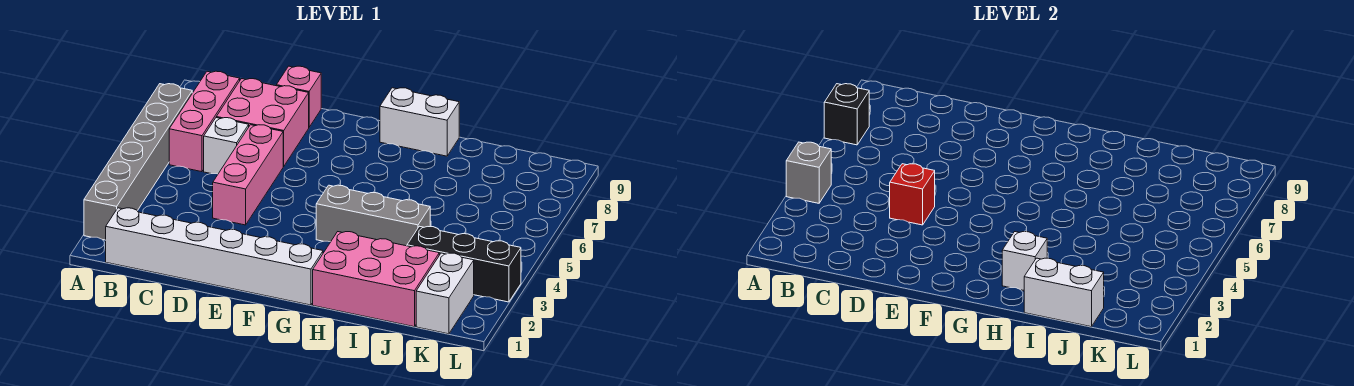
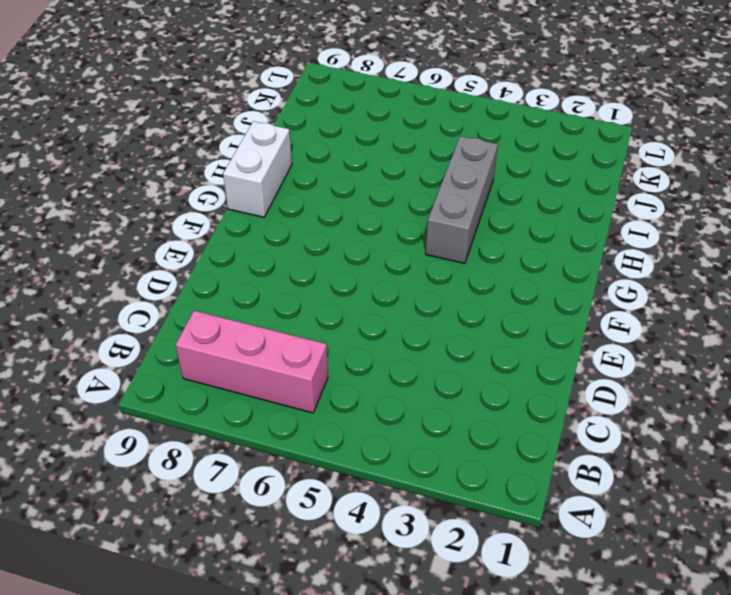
none -> grey 1x6 brick [84,84,192,240]
none -> white 1x6 brick [106,208,323,305]
none -> white 1x1 brick [204,118,249,174]

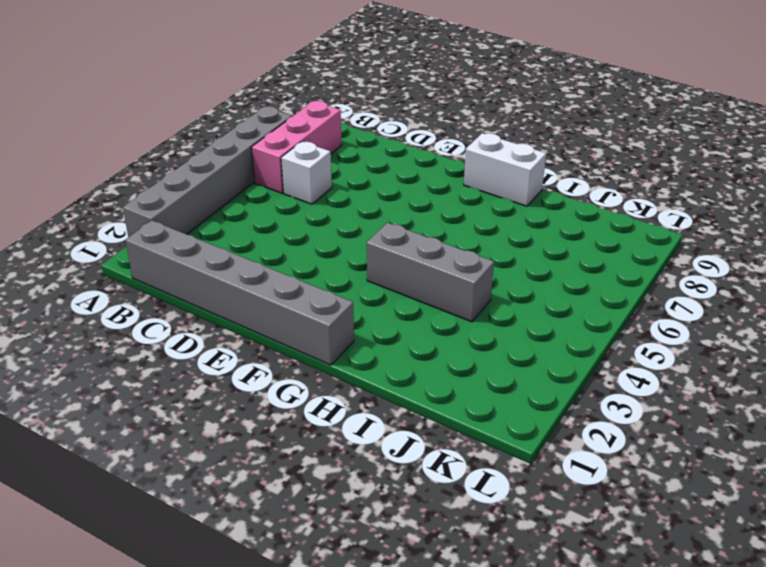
grey 1x6 brick [125,221,354,365] -> white 1x6 brick [106,208,323,305]
none -> pink 2x2 brick [216,79,309,166]
none -> pink 1x3 brick [213,125,284,225]
none -> pink 1x1 brick [276,66,321,127]

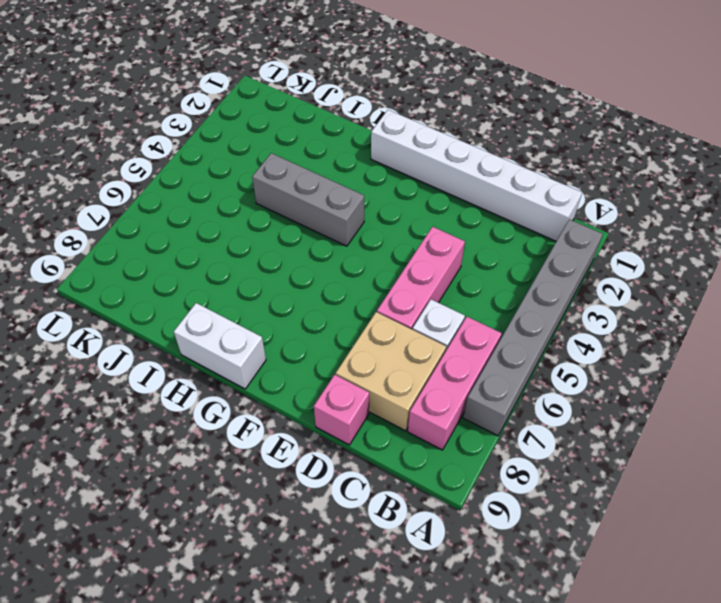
tan 2x2 brick [336,312,446,431] -> pink 2x2 brick [216,79,309,166]
none -> pink 2x3 brick [313,232,439,327]
none -> black 1x3 brick [407,226,521,302]
none -> white 1x2 brick [416,253,474,334]

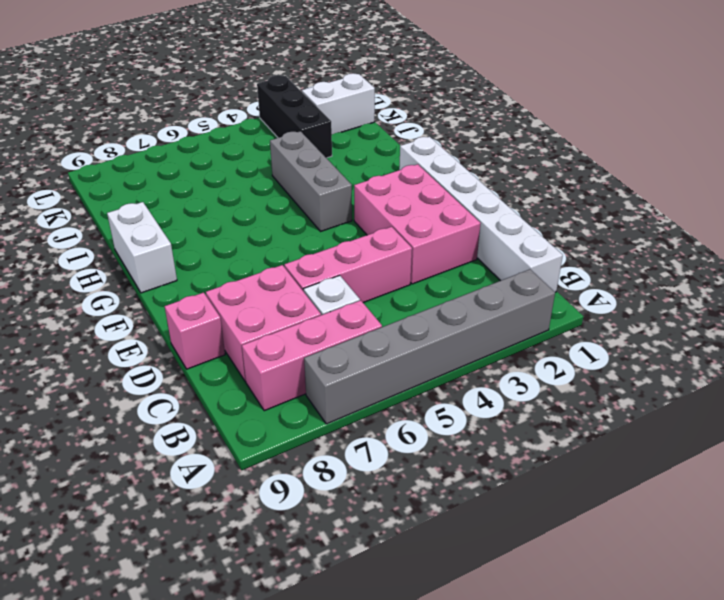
pink 2x3 brick [354,164,481,284] -> pink 2x3 brick moved to [313,232,439,327]
none -> grey 1x1 brick [786,142,831,203]
none -> black 1x1 brick [824,84,869,145]
none -> red 1x1 brick [890,164,935,225]

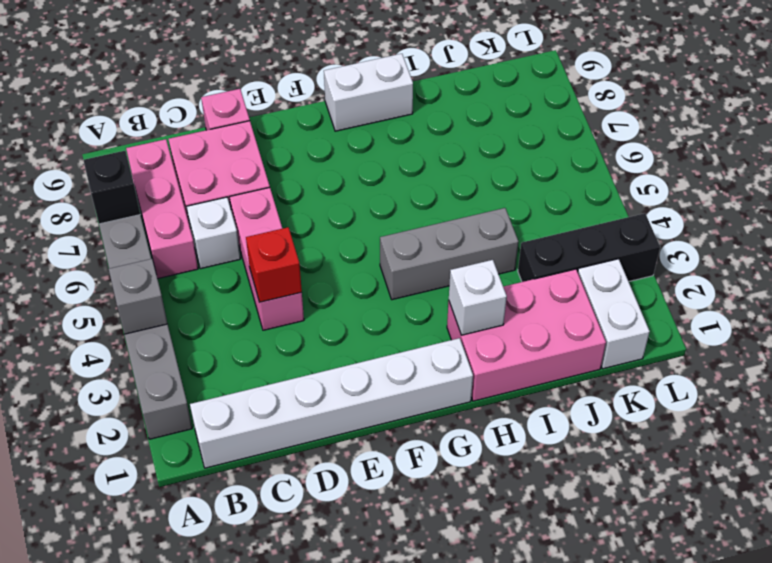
none -> white 1x2 brick [1024,258,1104,327]

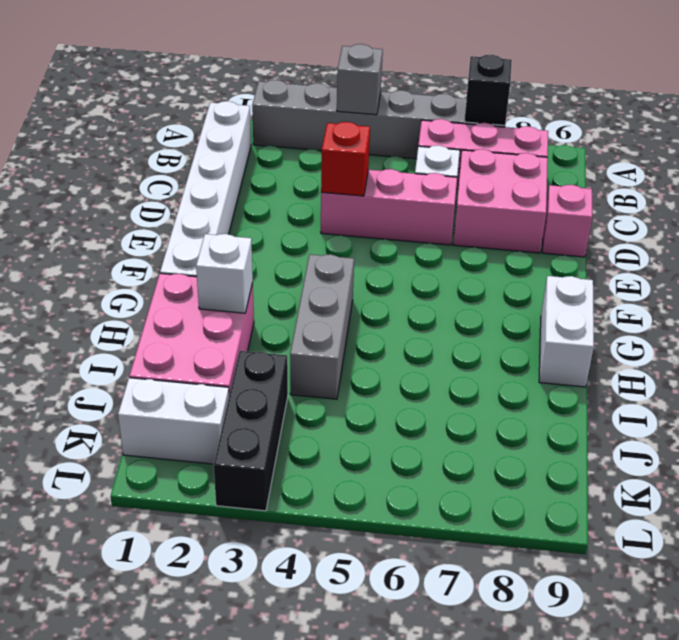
none -> white 1x2 brick [1024,258,1104,327]

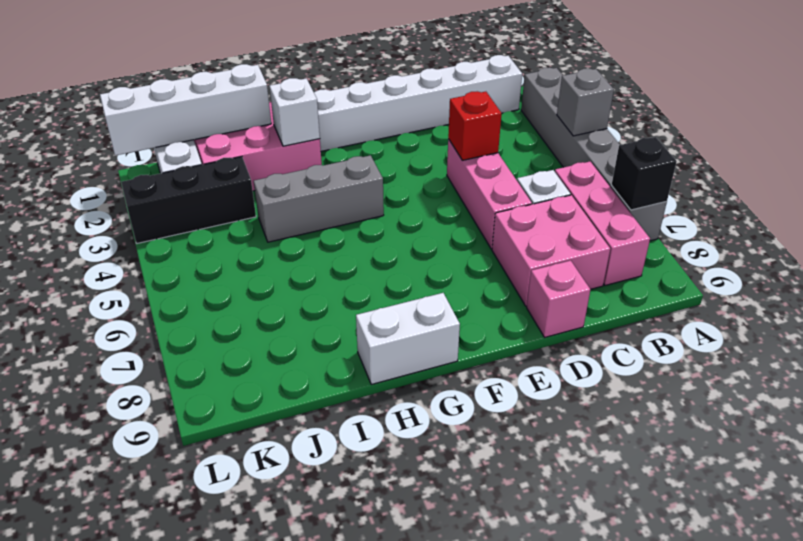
white 1x4 brick [100,64,271,156] -> white 1x2 brick [1024,258,1104,327]

